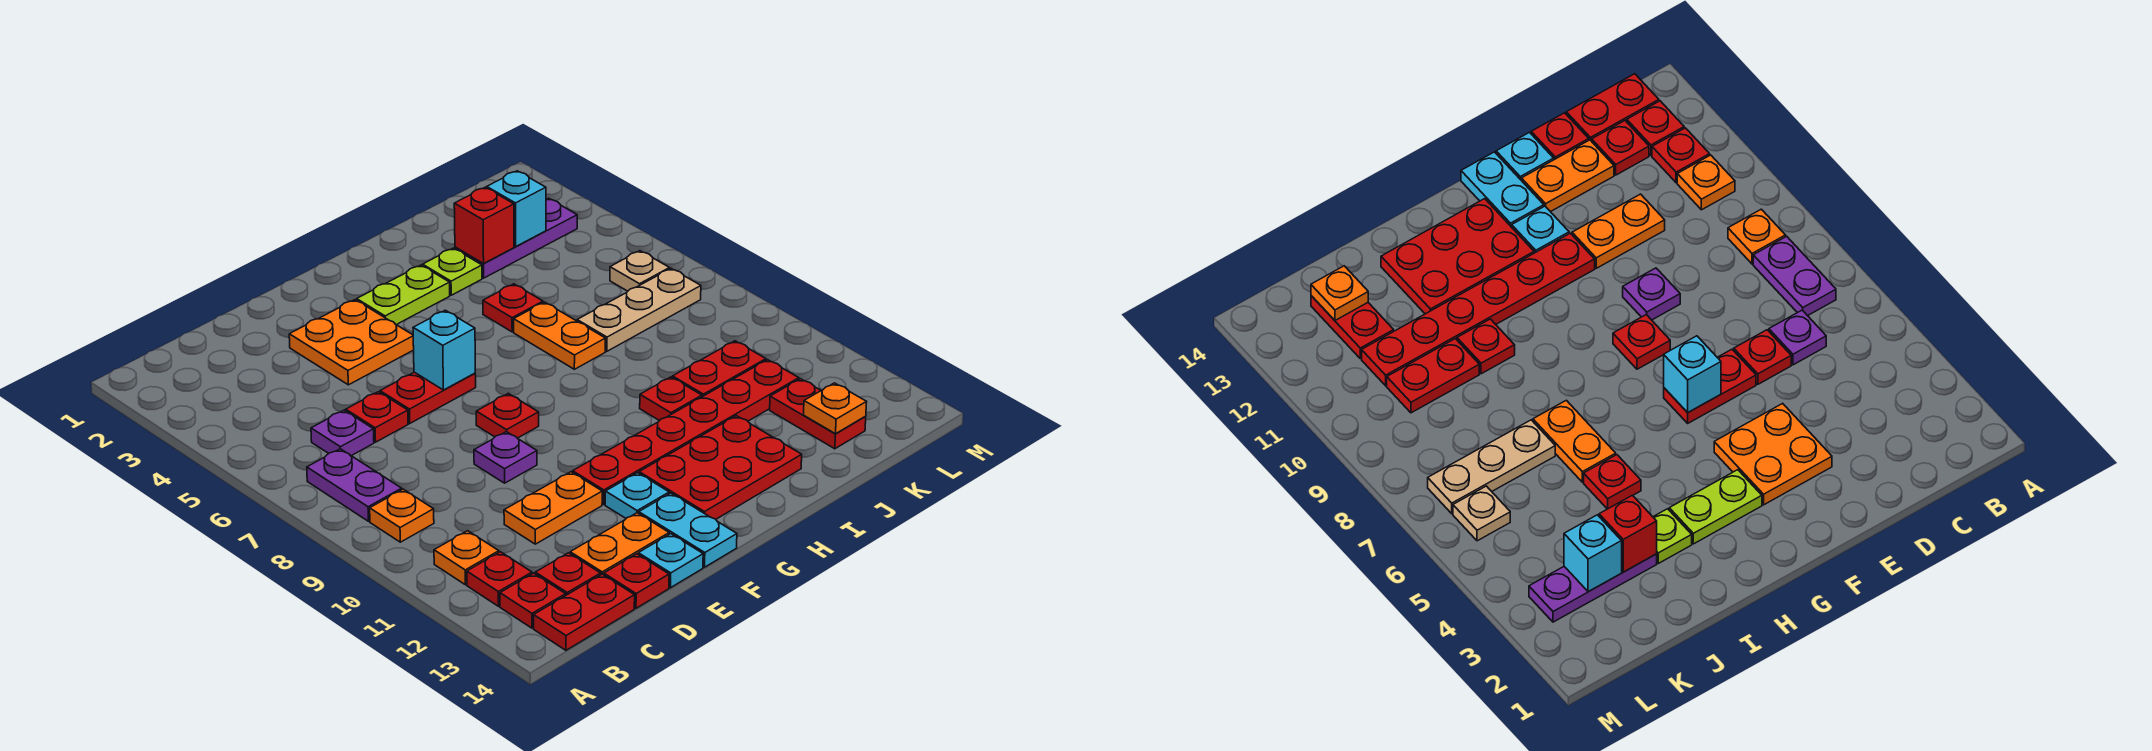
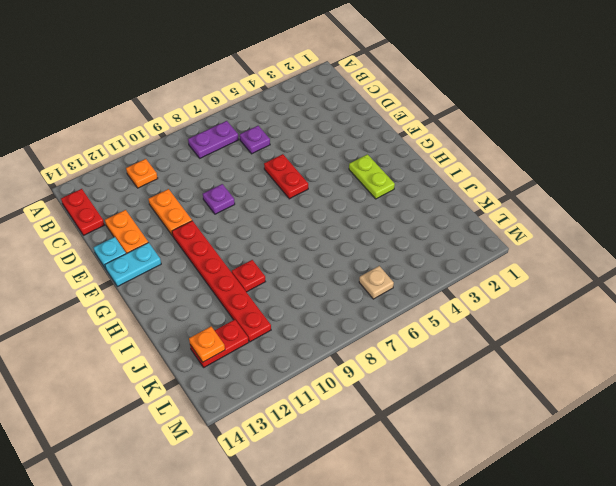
none -> orange 1x1 plate [370,489,434,542]
none -> red 1x1 plate [467,552,532,606]
none -> red 1x1 plate [500,573,566,628]
none -> red 1x1 plate [535,553,601,595]

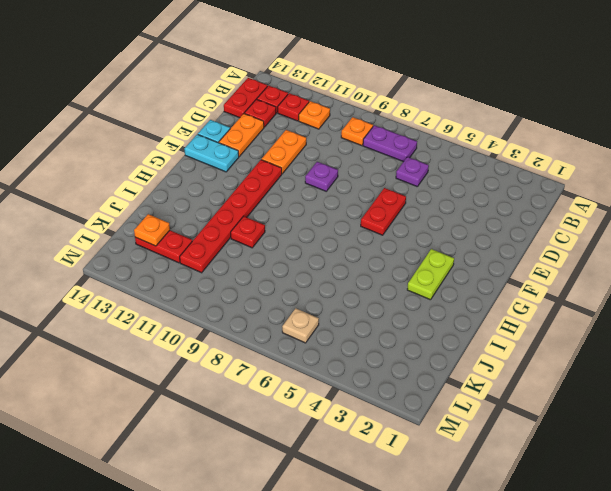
none -> red 1x1 plate [346,392,408,442]
none -> red 1x1 plate [604,554,669,608]
none -> orange 2x2 plate [289,300,414,385]
none -> red 1x1 plate [476,393,539,438]

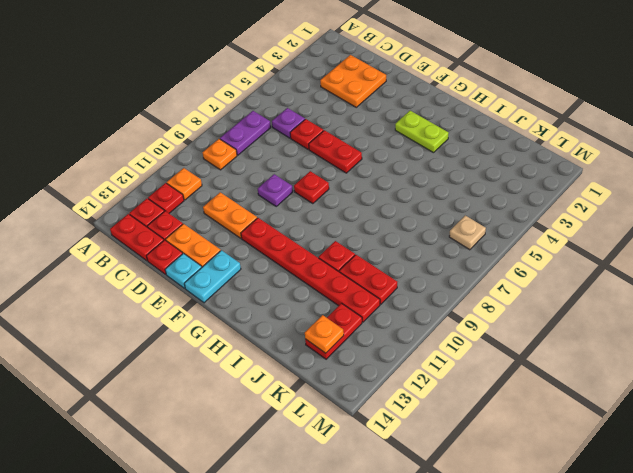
orange 2x2 plate [320,55,386,107] -> orange 2x2 plate moved to [289,300,414,385]
none -> cyan 1x1 plate [605,473,669,518]
none -> red 2x3 plate [639,416,802,519]
none -> lime 1x1 plate [423,248,482,295]
none -> red 1x1 plate [483,284,543,332]

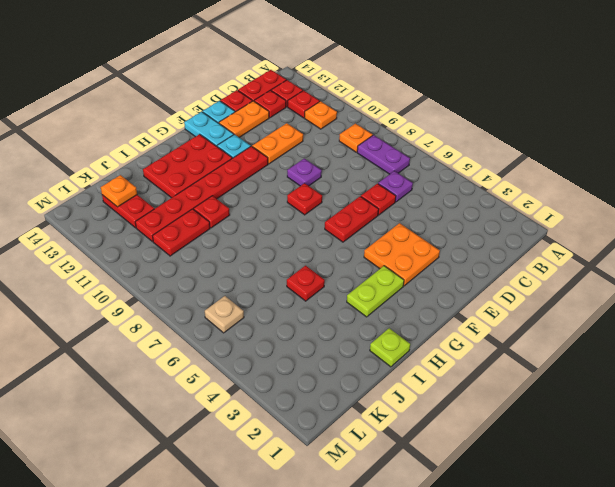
lime 1x1 plate [370,328,410,367] -> lime 1x1 plate moved to [423,248,482,295]
none -> orange 1x2 plate [514,302,605,369]
none -> purple 1x3 plate [455,198,577,278]
none -> tan 1x3 plate [577,269,701,351]
none -> cyan 1x1 brick [413,310,475,390]

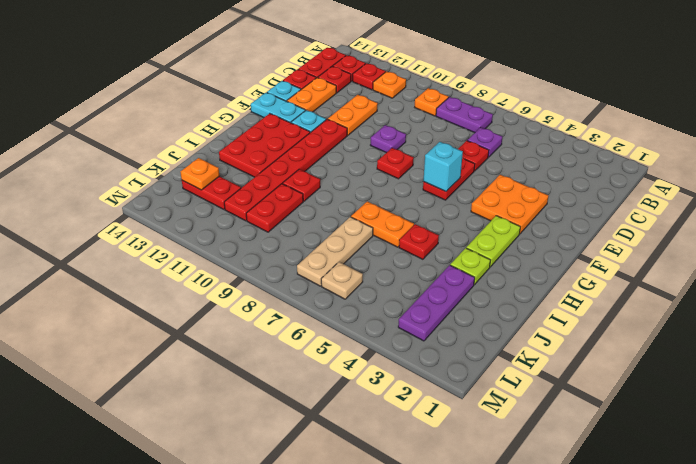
none -> red 1x1 brick [454,187,514,264]
none -> cyan 1x1 brick [487,171,546,247]

